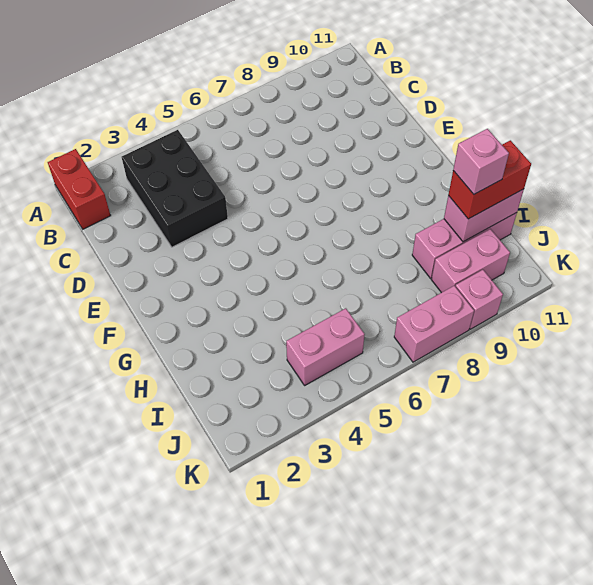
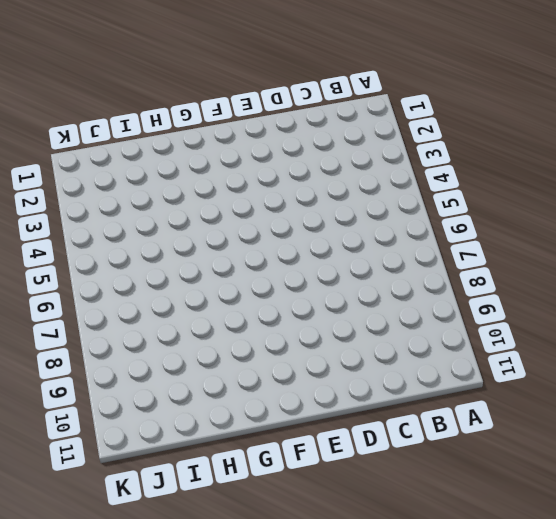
none -> red 1x2 brick [48,149,111,229]
none -> black 2x3 brick [122,130,228,247]

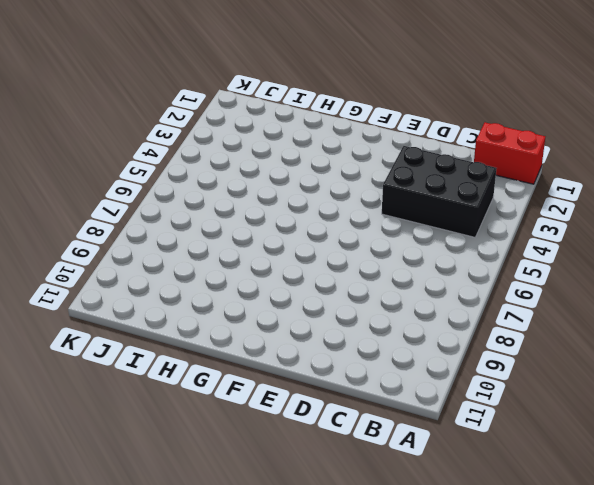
none -> pink 1x3 brick [412,213,517,278]
none -> pink 1x2 brick [286,308,365,385]

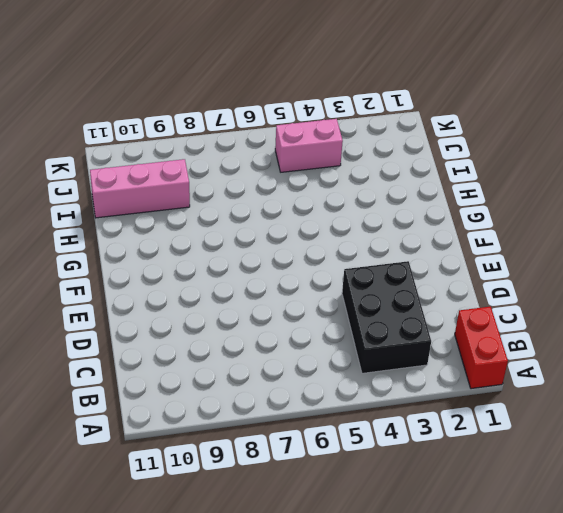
none -> pink 1x2 brick [431,229,510,293]
none -> pink 1x2 brick [394,286,474,362]

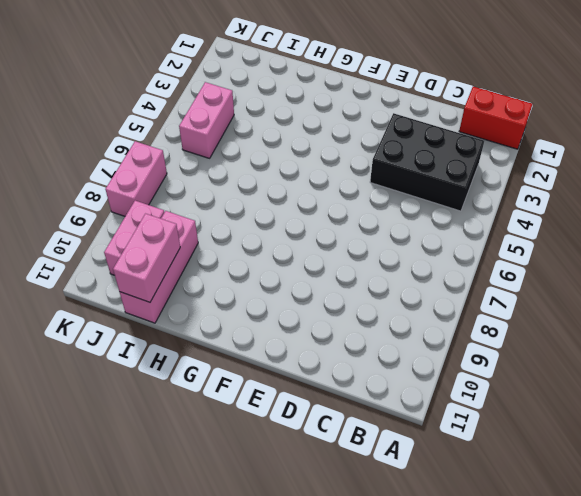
none -> pink 1x1 brick [455,270,503,329]
none -> red 1x2 brick [448,140,531,219]

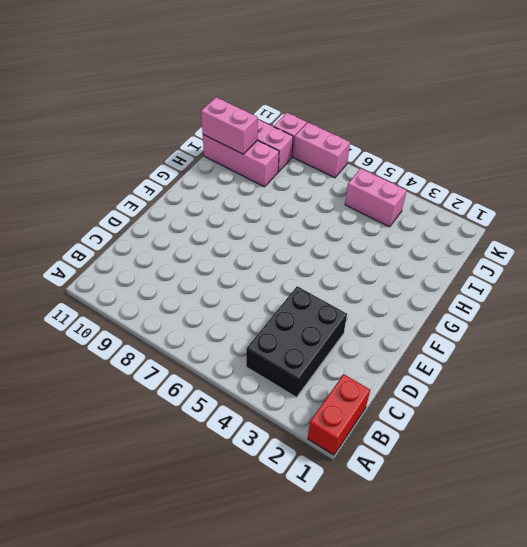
none -> red 1x2 brick [448,140,531,219]
none -> pink 1x1 brick [453,129,509,194]

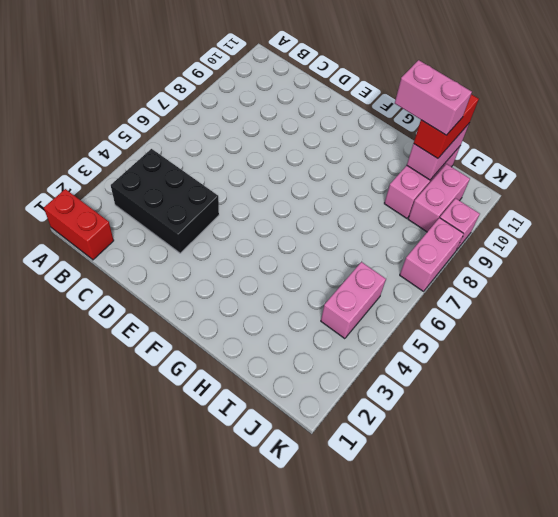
pink 1x2 brick [395,60,472,135] -> pink 1x1 brick [453,129,509,194]

